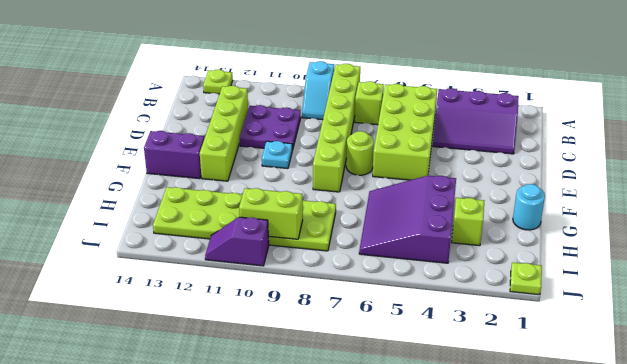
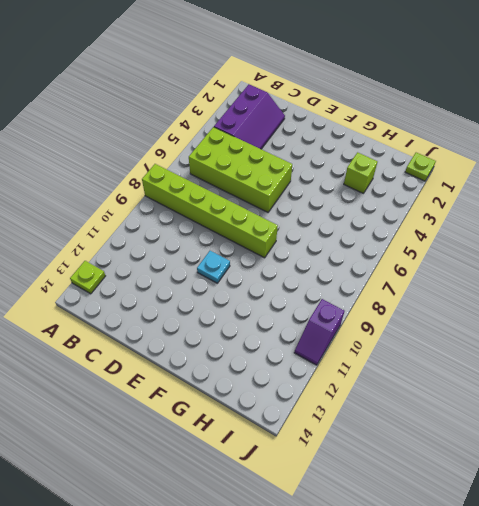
none -> cyan 1x2 slope [302,61,334,120]
none -> lime 1x1 brick [355,81,384,125]
none -> purple 2x2 plate [240,105,301,151]

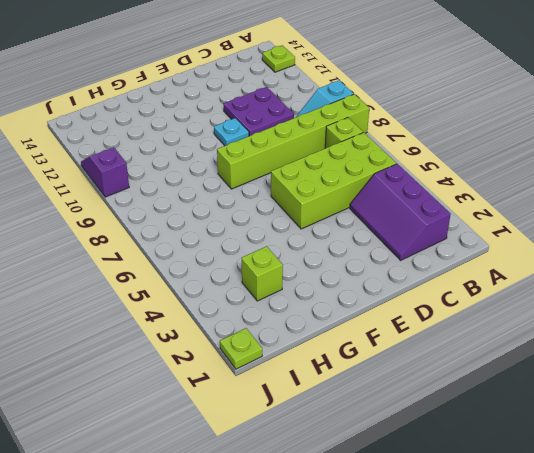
none -> lime 1x4 brick [200,86,248,181]
none -> lime 1x1 round brick [346,131,374,175]
none -> purple 1x2 brick [144,131,204,179]

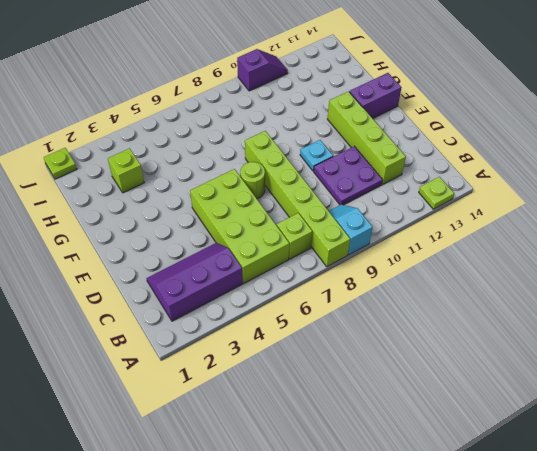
none -> cyan 1x1 round brick [513,184,545,230]
none -> purple 3x3 slope [359,176,456,263]
none -> lime 2x6 plate [153,187,336,251]

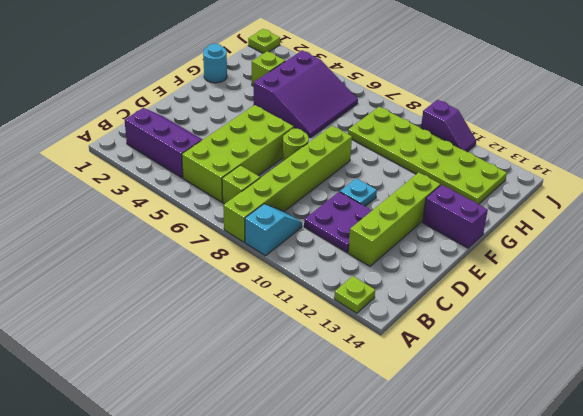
none -> lime 1x2 brick [239,188,303,239]

